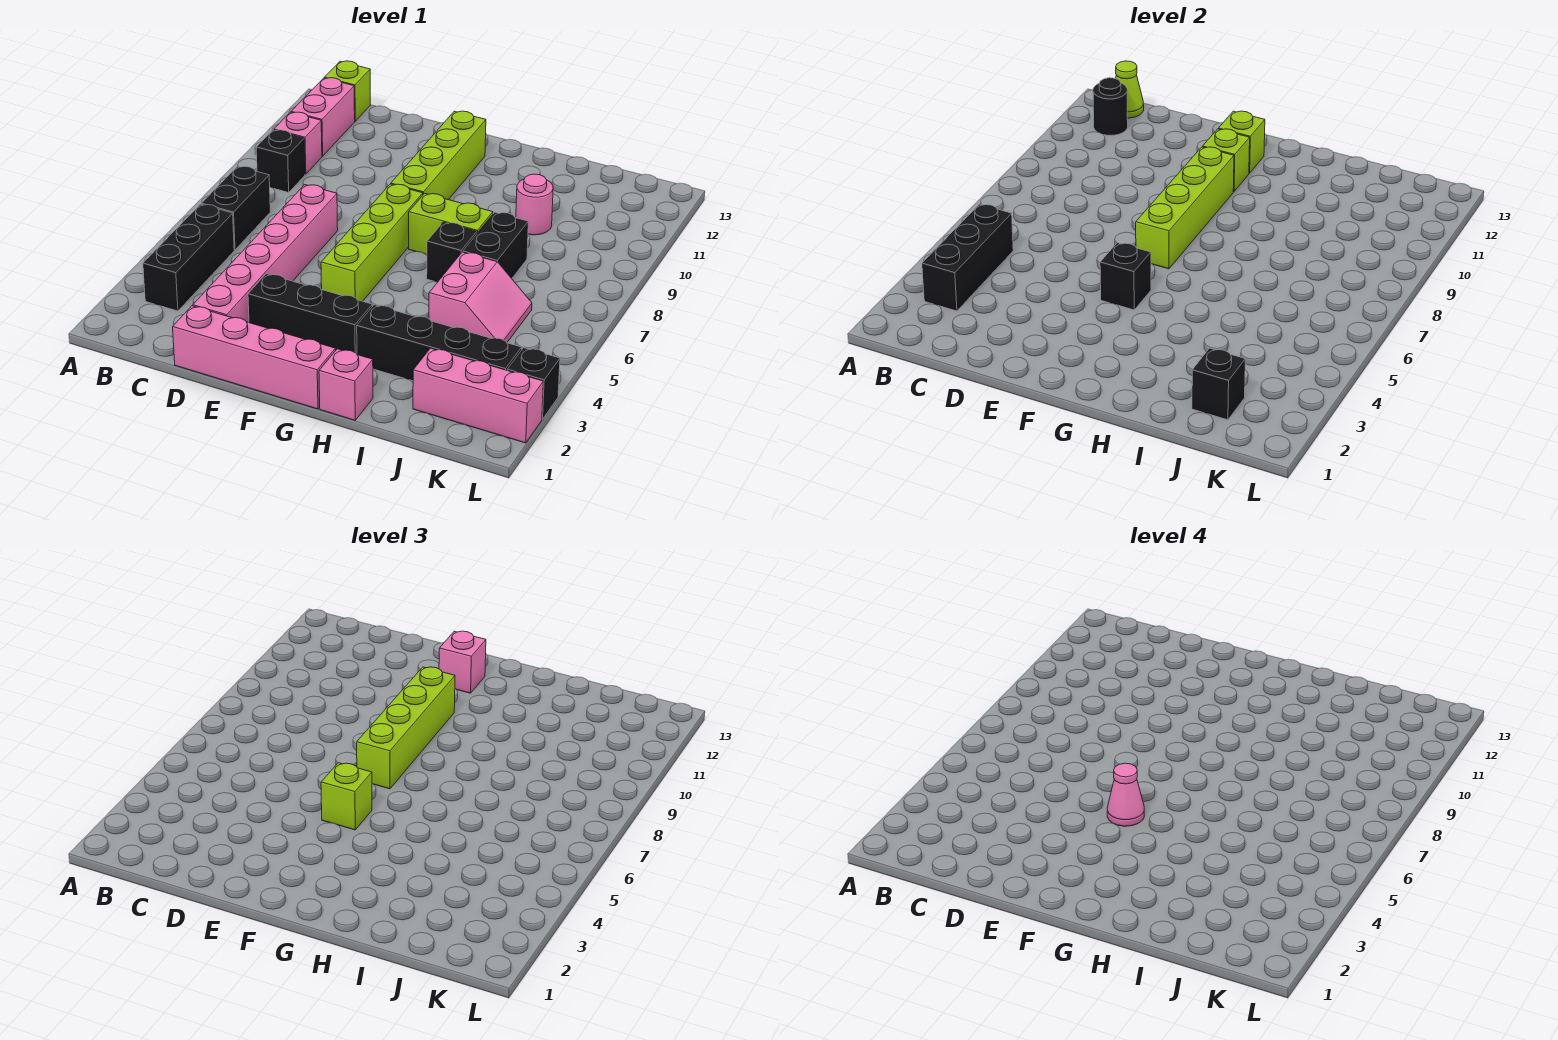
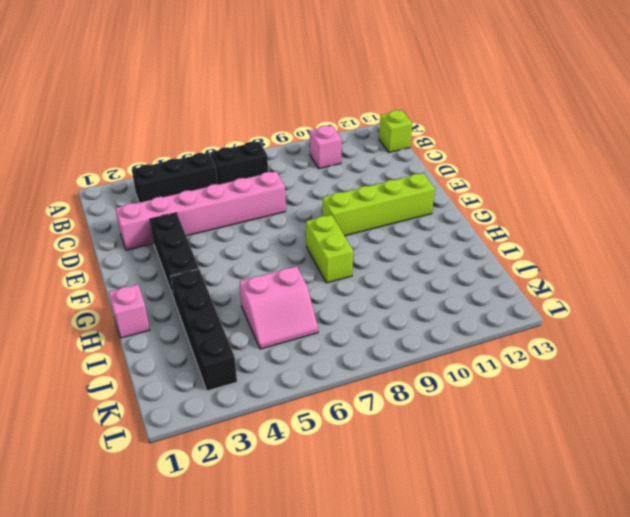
none -> black 1x1 brick [256,130,305,192]
none -> pink 1x2 brick [291,78,355,156]
none -> pink 1x4 brick [173,306,335,409]
none -> lime 1x4 brick [321,184,423,301]

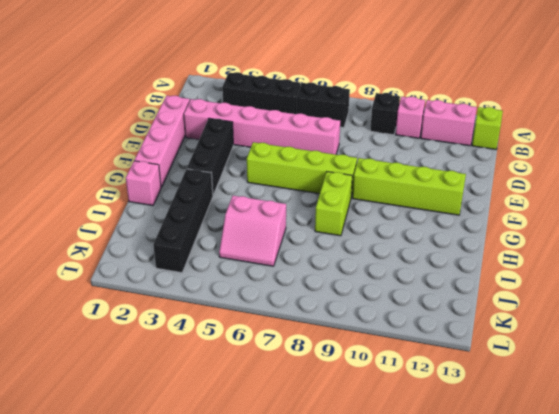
none -> black 1x1 brick [427,222,477,282]
none -> black 1x2 brick [463,212,528,278]
none -> pink 1x1 round brick [516,174,553,235]
none -> pink 1x3 brick [413,348,543,443]

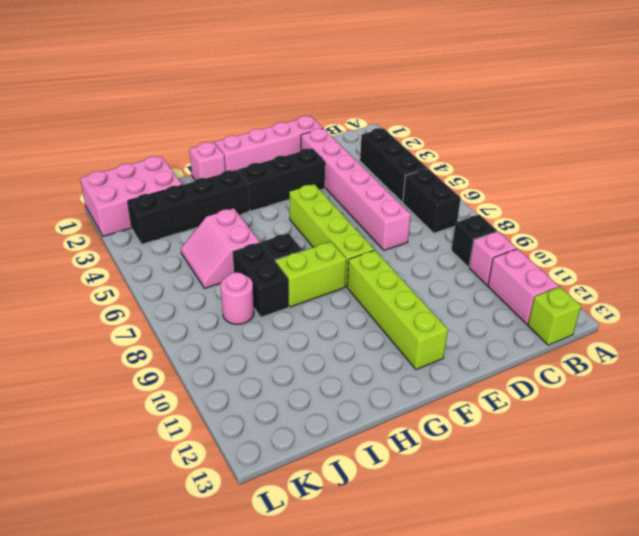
pink 2x3 brick [80,156,182,236] -> pink 1x3 brick [413,348,543,443]
pink 1x1 round brick [221,272,254,324] -> pink 1x1 round brick moved to [516,174,553,235]
none -> black 1x1 brick [507,348,560,419]
none -> black 1x3 brick [922,204,1013,311]
none -> black 1x1 round brick [1093,78,1128,135]
none -> lime 1x1 cone [1116,61,1144,118]

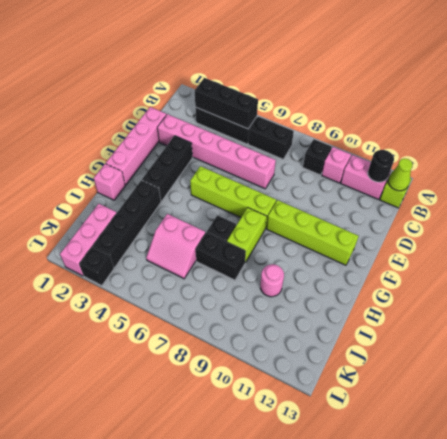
none -> black 1x1 brick [1100,243,1151,310]
none -> lime 1x4 brick [1136,147,1234,269]
none -> lime 1x1 brick [1203,129,1250,191]
none -> lime 1x1 brick [1218,111,1265,173]

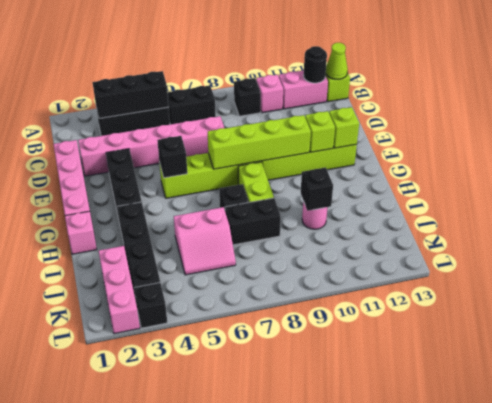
black 1x1 brick [301,167,333,211] -> black 1x1 brick moved to [1192,348,1245,420]
none -> lime 1x1 brick [321,763,372,830]
none -> lime 1x4 brick [357,667,455,789]
none -> pink 1x1 brick [439,631,486,693]
none -> pink 1x1 cone [1107,763,1144,826]

